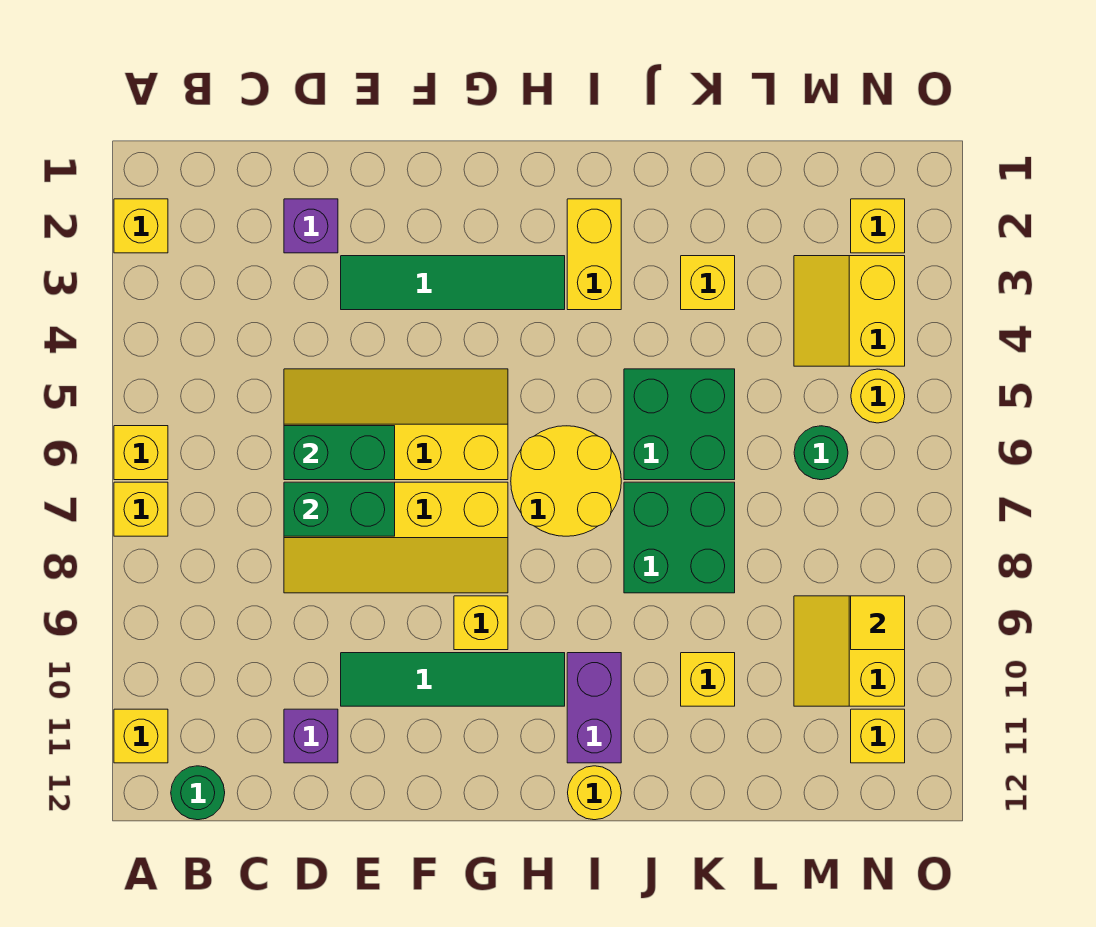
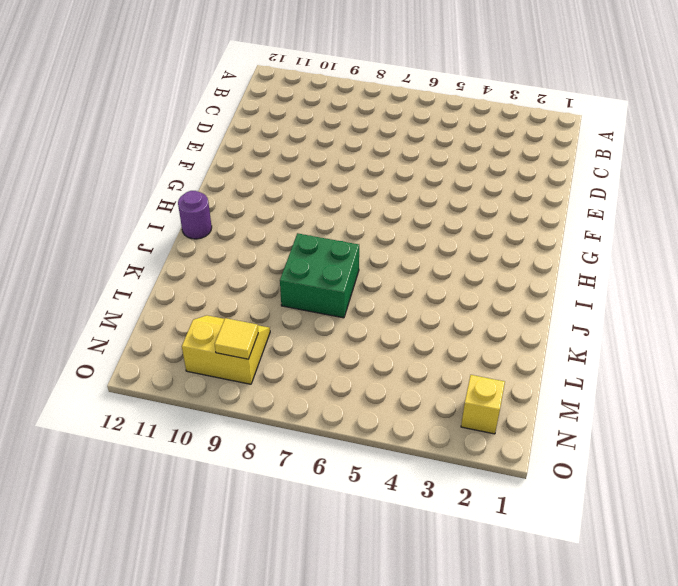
purple 1x1 round brick [178,191,212,239] -> yellow 1x1 round brick [568,766,621,820]
none -> yellow 1x1 brick [114,199,168,253]
none -> yellow 1x1 brick [114,426,168,480]
none -> yellow 1x1 brick [114,482,168,536]

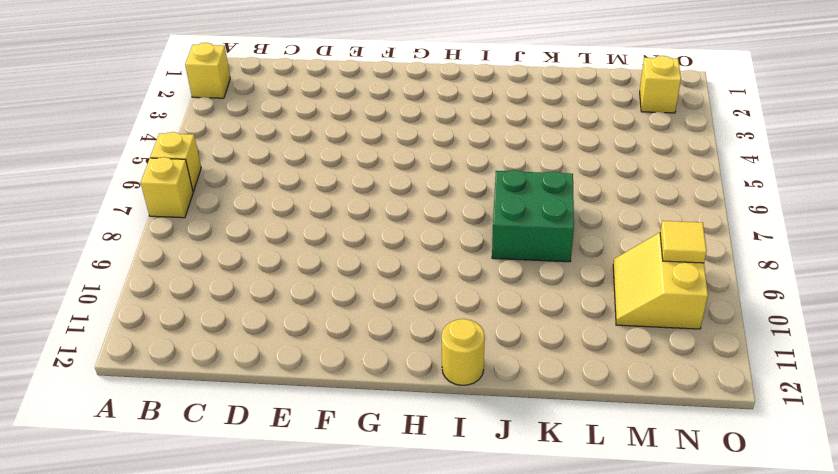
none -> yellow 1x1 brick [114,709,168,763]
none -> green 1x1 round brick [171,766,225,820]
none -> purple 1x1 brick [284,199,338,253]

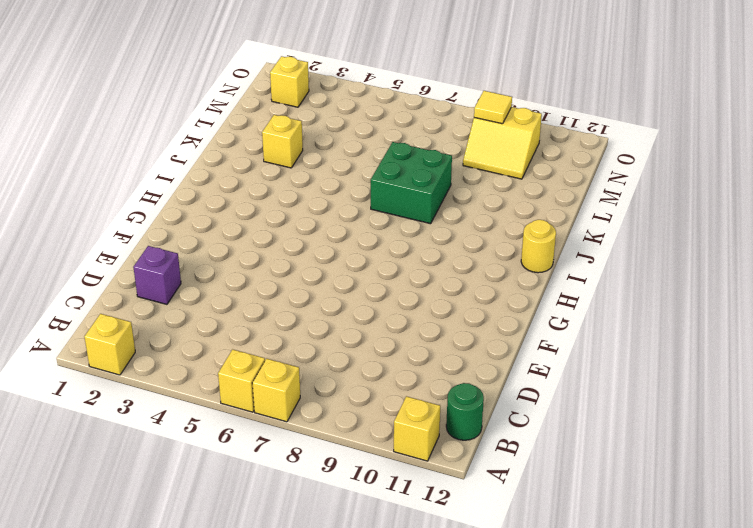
none -> yellow 2x4 slope [284,369,508,480]
none -> yellow 2x4 slope [284,482,508,593]
none -> purple 1x1 brick [284,709,338,763]

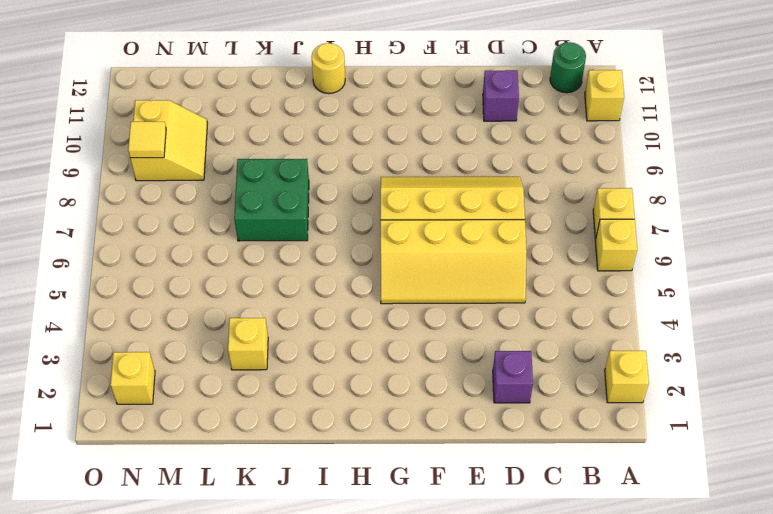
none -> green 1x4 tile [341,256,565,310]
none -> green 1x4 tile [341,653,565,706]
none -> yellow 1x1 brick [454,596,508,650]

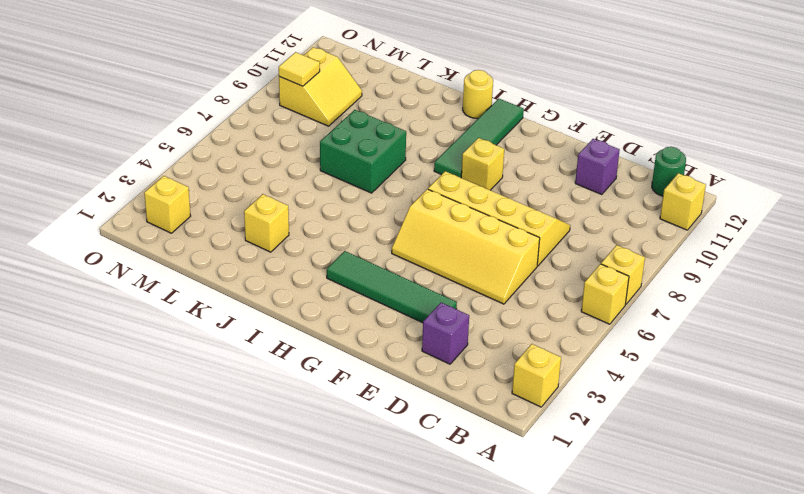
green 1x4 tile [434,99,524,178] -> green 1x4 tile turned to [341,653,565,706]
none -> yellow 2x2 round brick [511,426,621,536]
none -> yellow 1x2 brick [567,199,621,310]
none -> purple 1x2 brick [567,653,621,763]

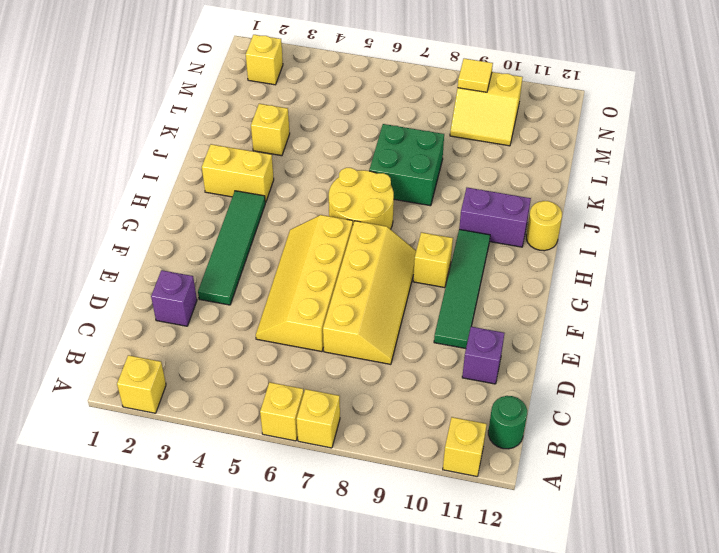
none -> green 2x2 brick [624,369,735,480]
none -> yellow 1x1 brick [681,653,735,706]
none -> yellow 2x2 slope [794,256,905,366]

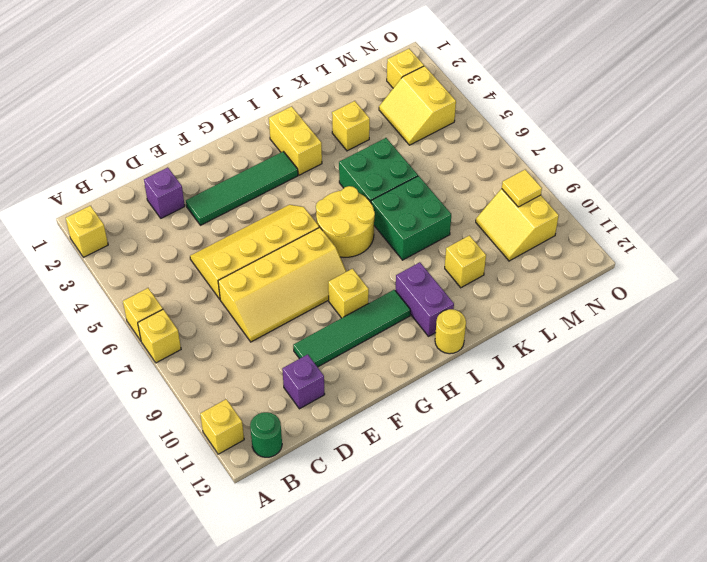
none -> green 1x1 round brick [794,426,848,480]
none -> yellow 1x1 round brick [851,369,905,423]
none -> yellow 1x1 brick [851,709,905,763]

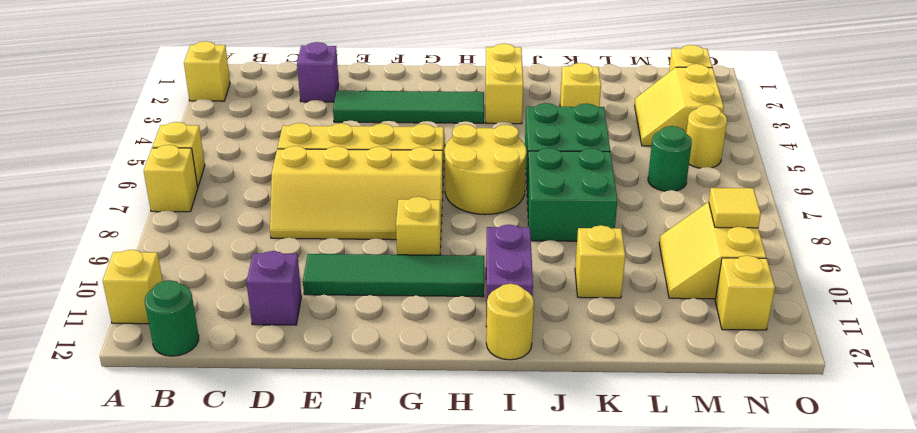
none -> green 1x2 brick [284,426,395,480]
none -> green 1x2 brick [284,482,395,536]

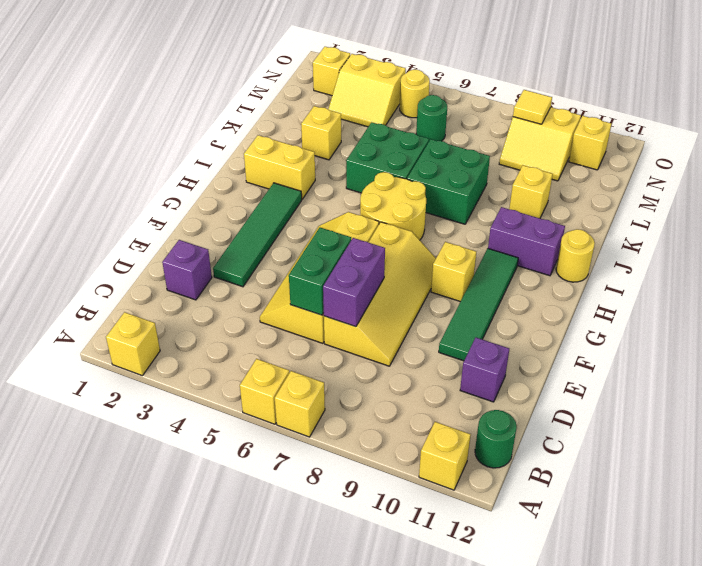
purple 1x2 brick [323,238,385,327] -> green 1x2 brick [284,482,395,536]

